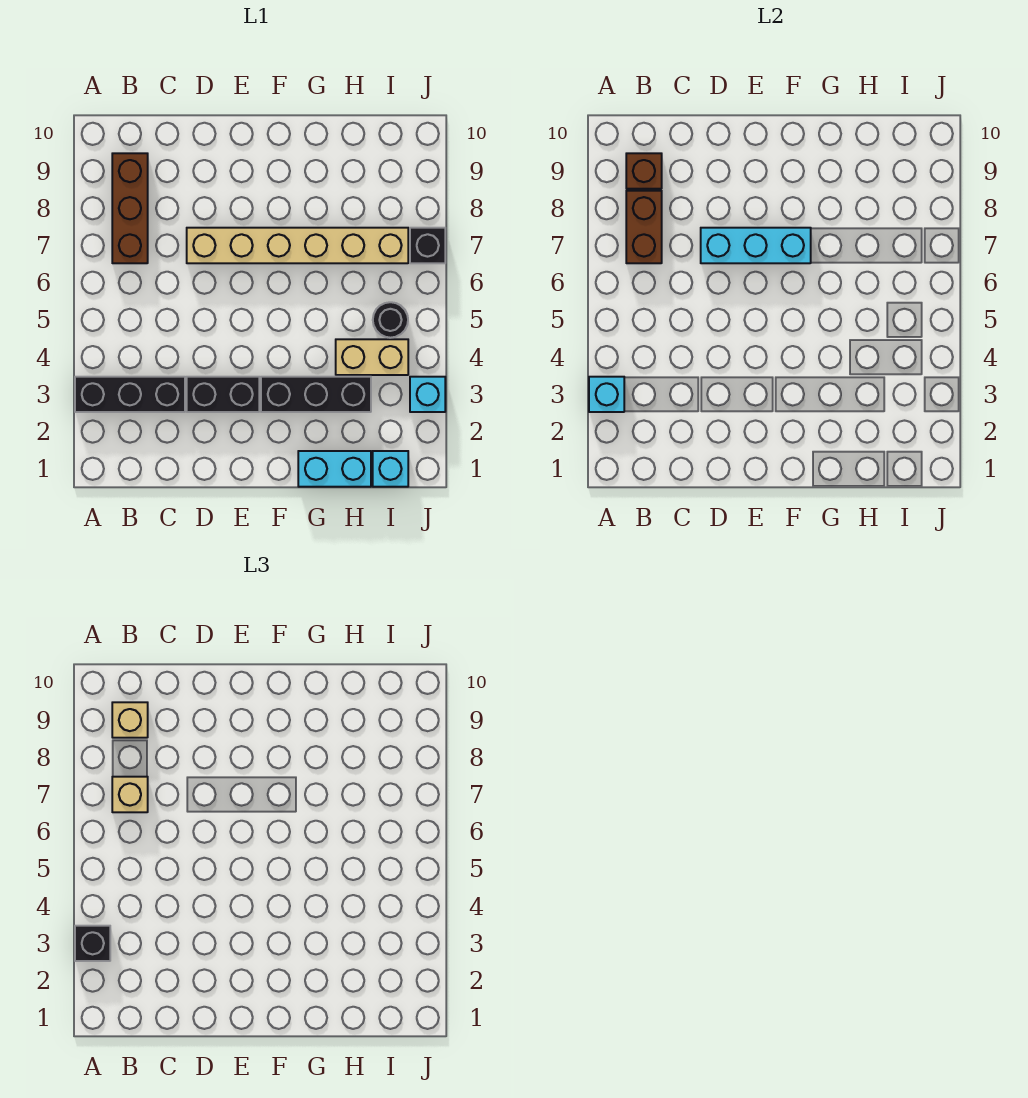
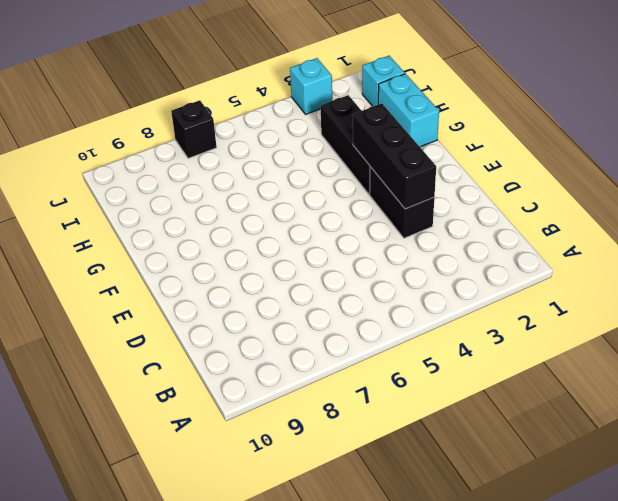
black 1x3 brick [353,104,436,209] -> black 1x3 brick moved to [75,377,185,412]
none -> brown 1x3 brick [112,153,148,263]
none -> tan 1x6 brick [187,228,408,263]
none -> tan 1x2 brick [336,339,408,375]

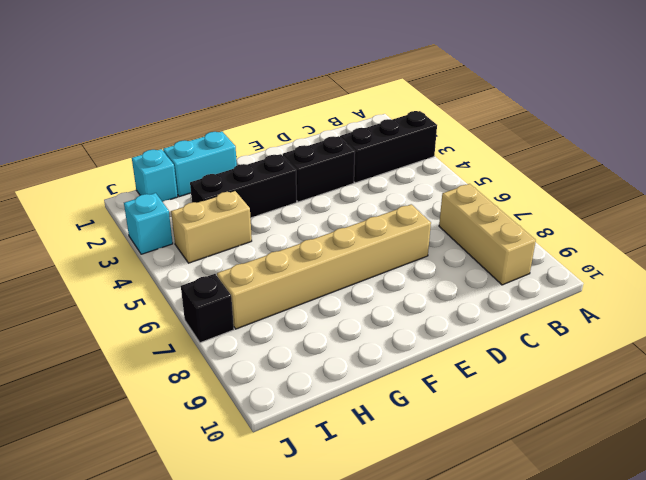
tan 1x3 brick [439,184,536,285] -> brown 1x3 brick [112,153,148,263]
none -> black 1x1 round brick [373,302,408,338]
none -> cyan 1x1 brick [589,377,624,412]
none -> brown 1x2 brick [626,191,662,263]

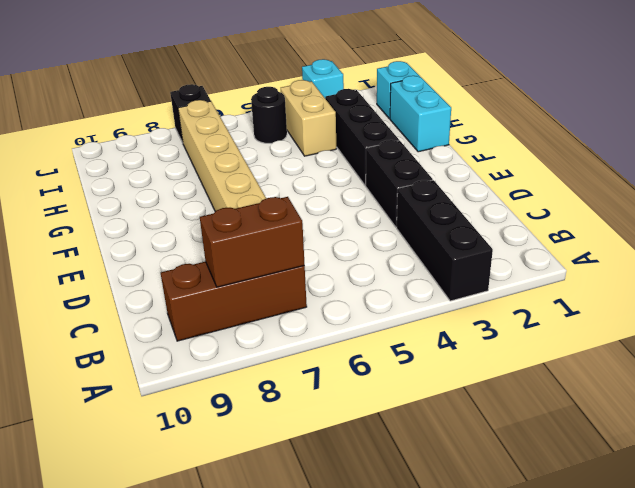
none -> cyan 1x1 brick [589,377,624,412]
none -> brown 1x1 brick [626,153,662,189]
none -> cyan 1x3 brick [701,228,811,263]

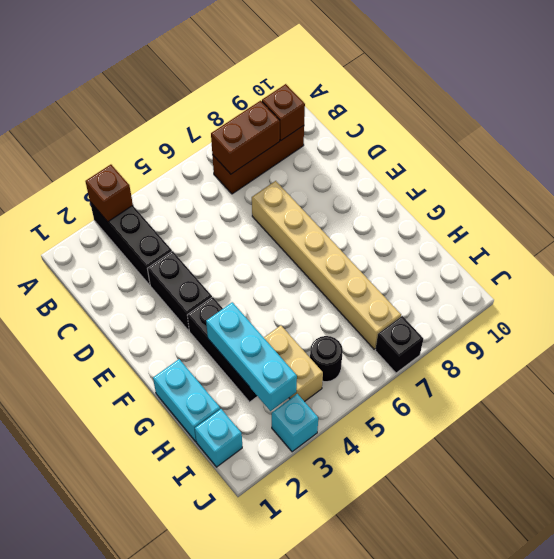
brown 1x1 brick [86,165,133,222] -> cyan 1x1 brick [589,377,624,412]
cyan 1x3 brick [206,302,297,411] -> cyan 1x3 brick moved to [701,228,811,263]
none -> black 1x1 brick [75,926,110,961]
none -> tan 1x1 brick [112,777,148,812]
none -> tan 1x1 brick [112,702,148,738]

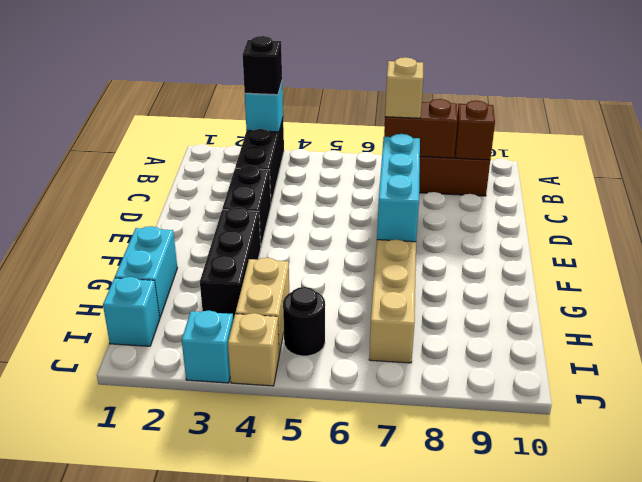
tan 1x1 brick [228,313,279,386] -> tan 1x1 brick moved to [112,702,148,738]
none -> black 1x1 brick [410,228,445,263]

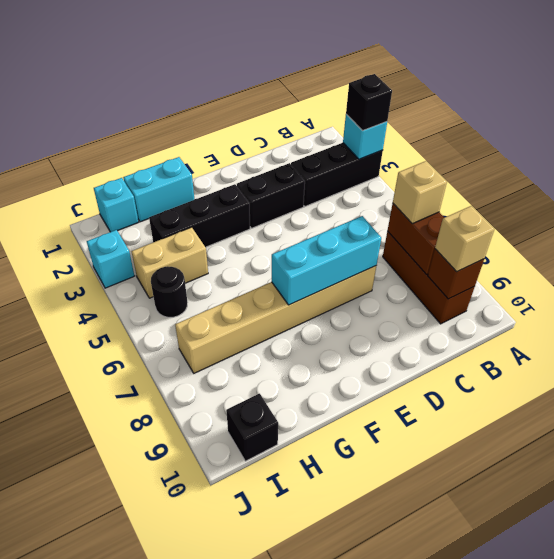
black 1x1 brick [226,394,278,461] -> black 1x1 brick moved to [410,228,445,263]

